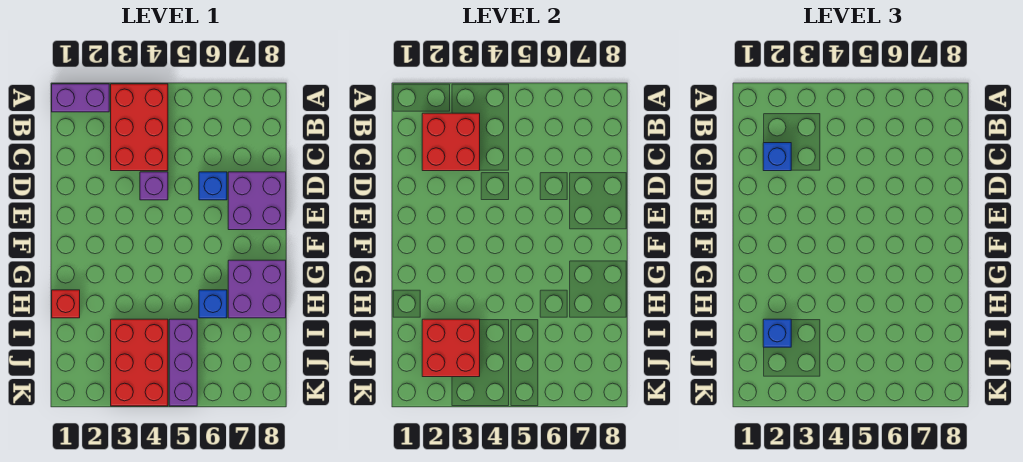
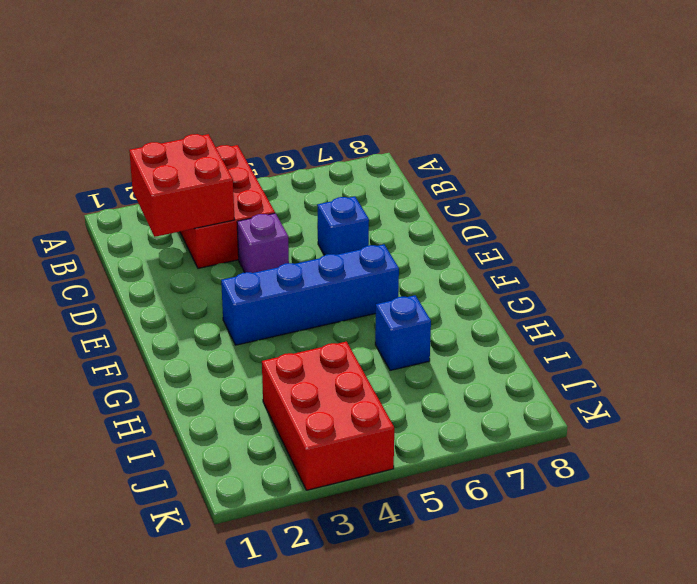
blue 1x4 brick [221,244,399,345] -> none
none -> purple 1x2 brick [52,84,109,112]
none -> purple 2x2 brick [228,172,286,230]
none -> purple 2x2 brick [228,260,286,318]

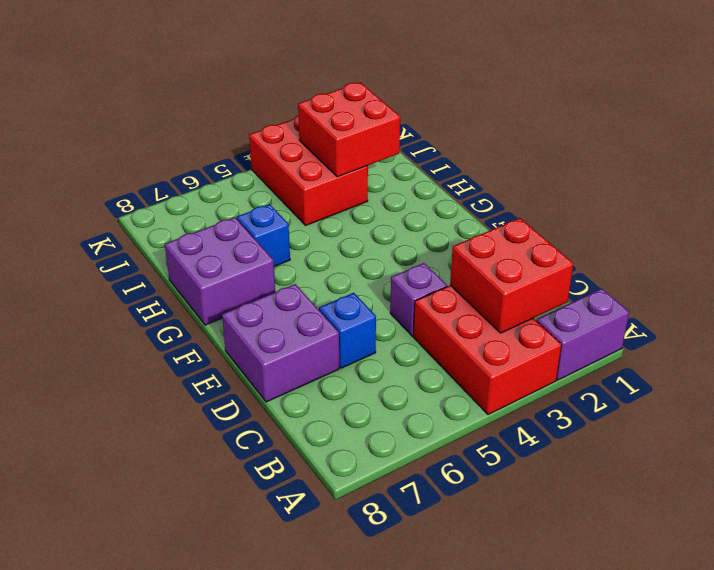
none -> red 1x1 brick [52,290,80,318]
none -> purple 1x3 brick [169,319,197,406]
none -> blue 1x1 brick [763,143,791,171]

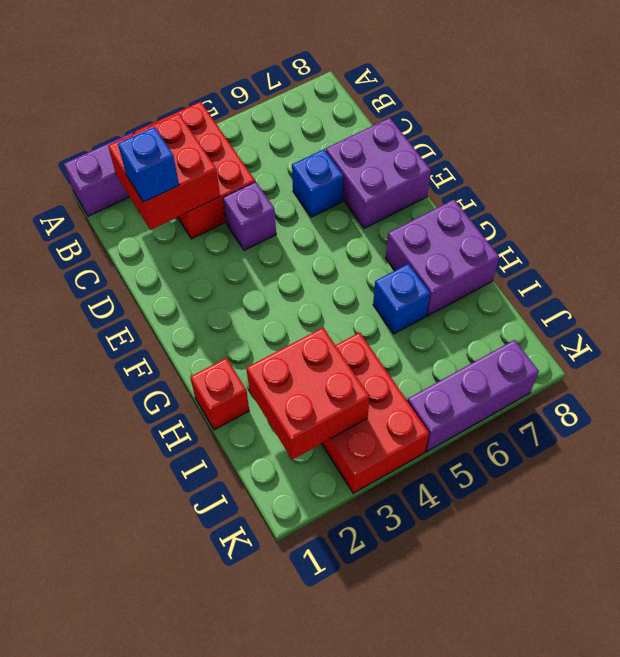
purple 1x3 brick [408,340,539,451] -> purple 1x3 brick turned to [169,319,197,406]
none -> blue 1x1 brick [763,319,791,347]

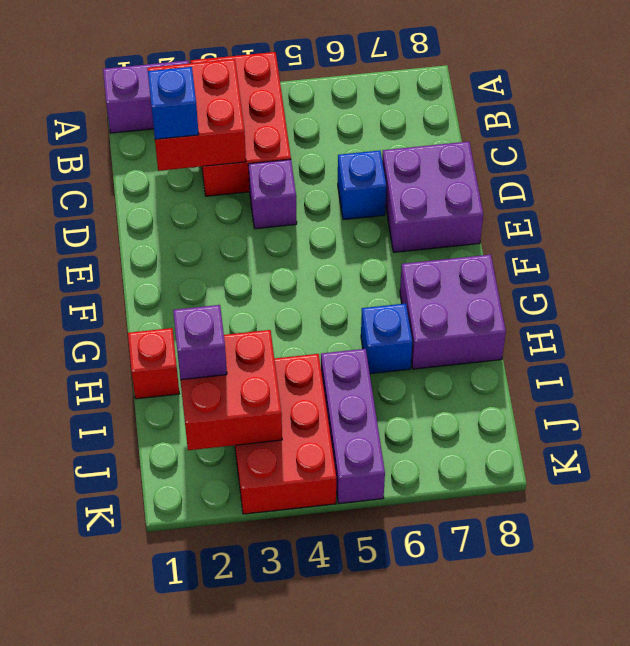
purple 1x1 brick [173,305,227,380] -> blue 1x1 brick [763,319,791,347]

